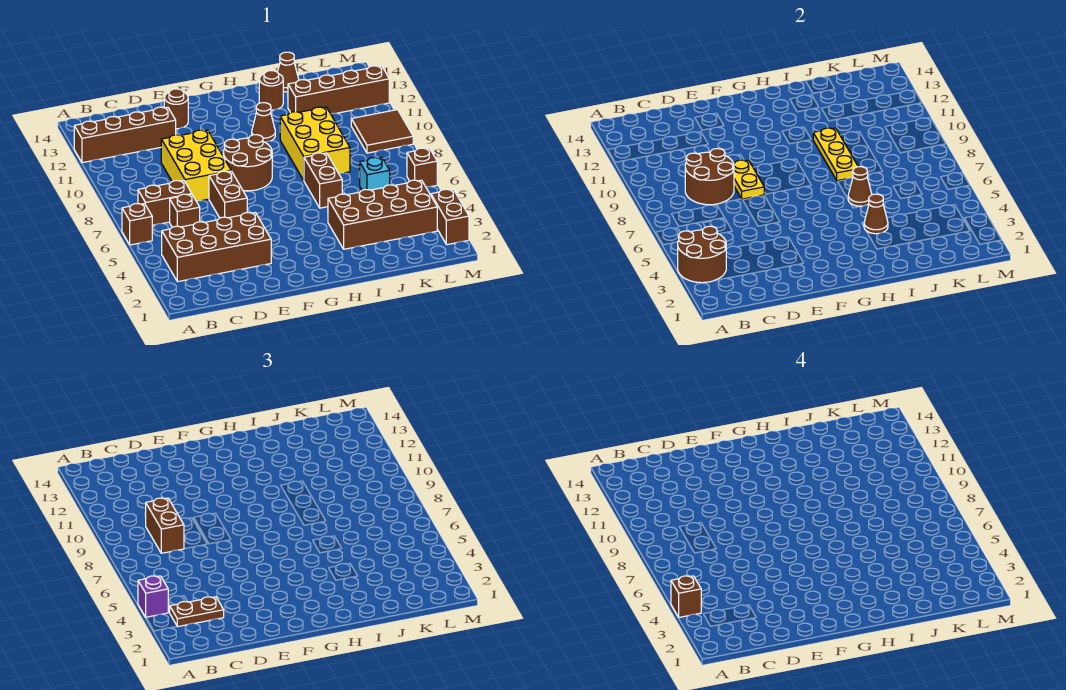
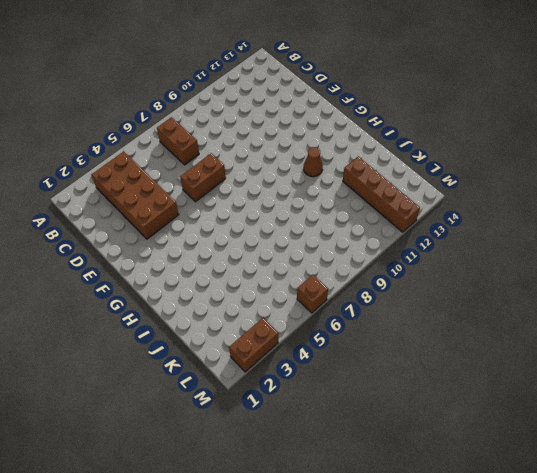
none -> brown 1x1 brick [122,204,152,245]
none -> brown 1x4 brick [74,107,176,163]
none -> brown 1x1 brick [170,194,200,227]
none -> yellow 2x3 brick [161,130,231,201]

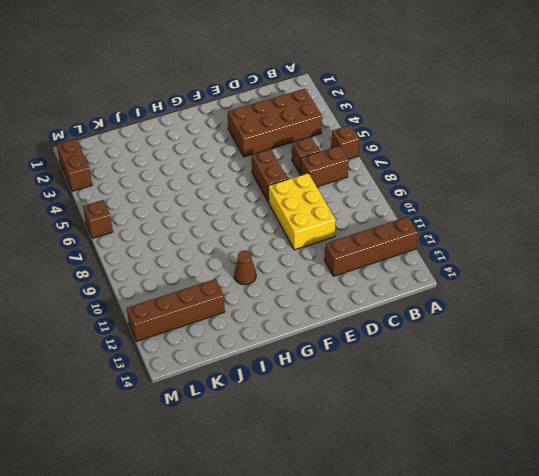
none -> brown 1x1 round brick [164,89,188,129]
none -> brown 2x2 round brick [223,135,272,191]
none -> brown 2x4 brick [328,180,437,249]
none -> brown 1x2 brick [304,153,342,208]

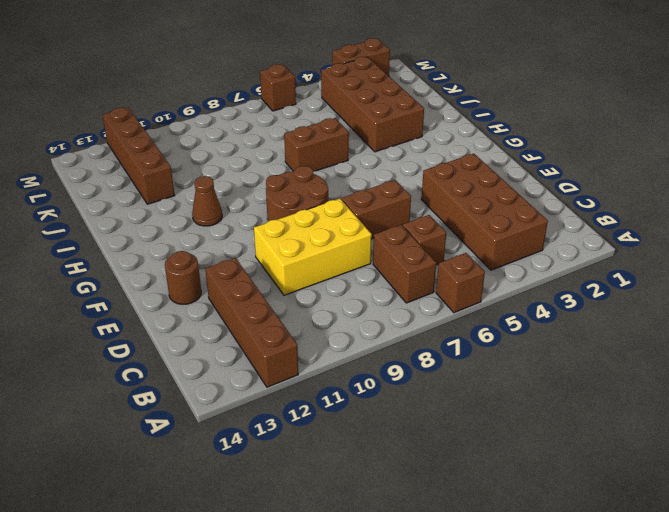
none -> yellow 2x3 brick [280,107,350,180]
none -> brown 1x1 round brick [259,71,283,110]
none -> brown 1x1 cone [277,52,299,92]
none -> cyan 1x1 brick [359,157,390,190]

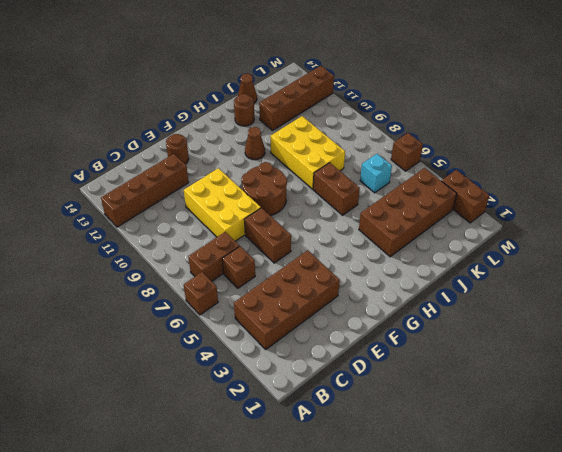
none -> brown 2x2 tile [351,110,413,153]
none -> brown 2x2 round brick [678,226,726,283]
none -> brown 2x2 round brick [685,149,734,205]
none -> yellow 1x2 plate [734,160,764,199]

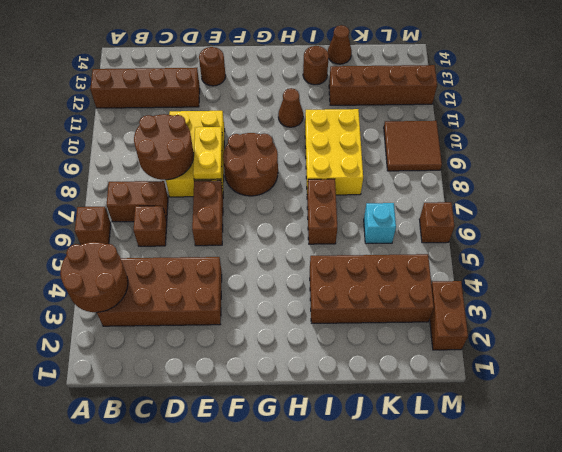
none -> brown 1x1 cone [864,194,888,234]
none -> brown 1x1 cone [848,167,872,206]
none -> yellow 1x3 plate [813,128,858,181]
none -> purple 1x1 brick [138,576,168,617]

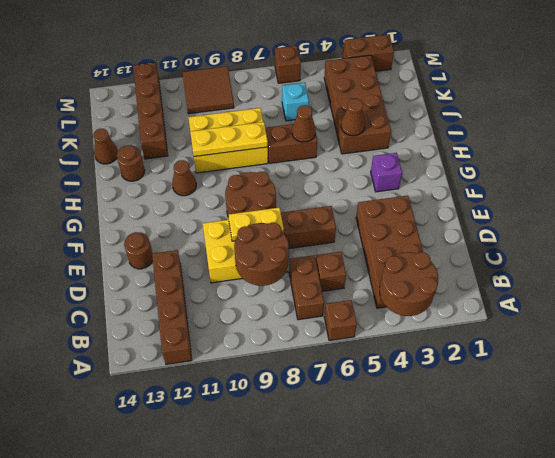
purple 1x1 brick [371,153,402,192] -> purple 1x1 brick moved to [138,576,168,617]
none -> brown 1x2 plate [170,597,224,627]
none -> brown 1x2 brick [146,498,184,553]
none -> brown 1x1 brick [671,576,701,617]

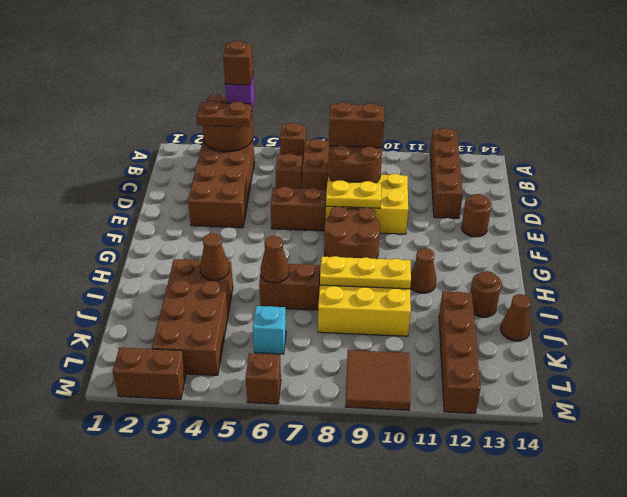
brown 1x2 plate [197,101,252,127] -> brown 1x2 plate turned to [170,597,224,627]

